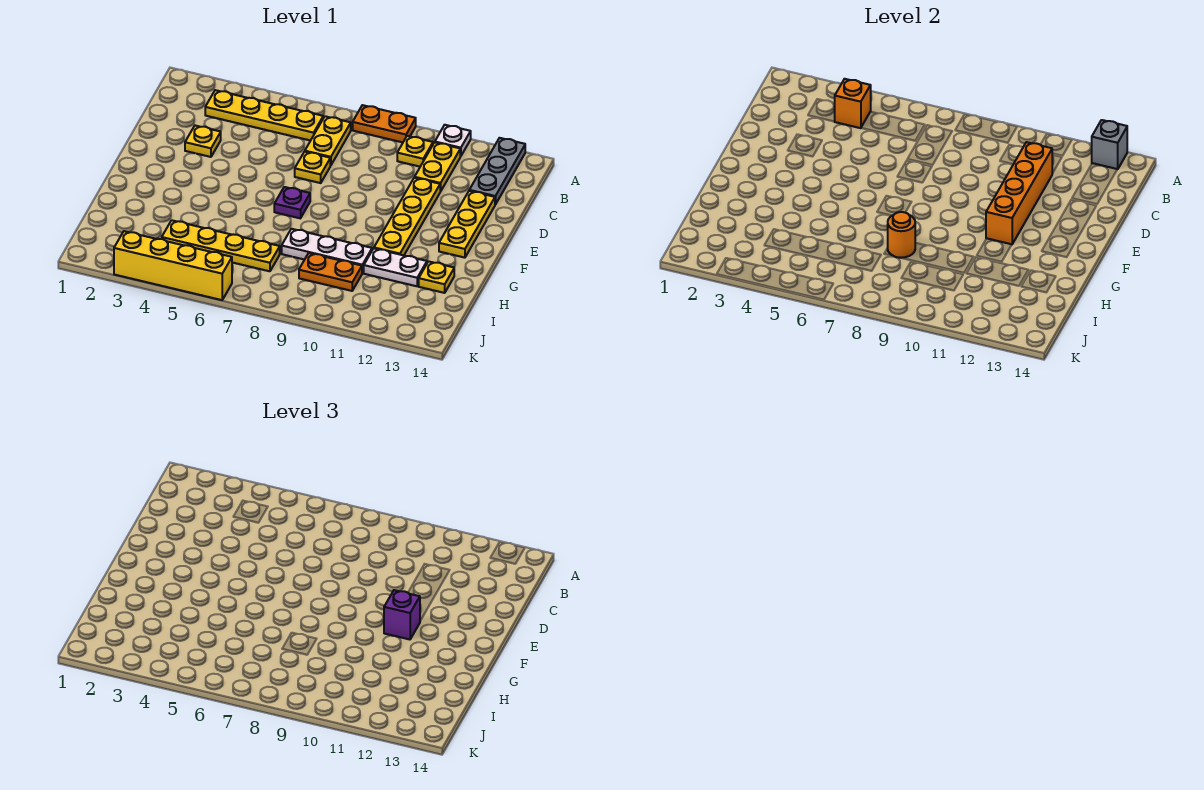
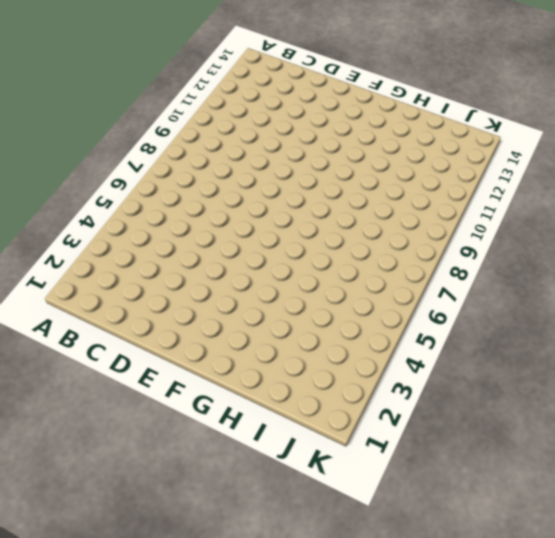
none -> orange 1x2 plate [353,105,416,142]
none -> white 1x1 plate [435,125,471,156]
none -> grey 1x3 plate [469,138,525,205]

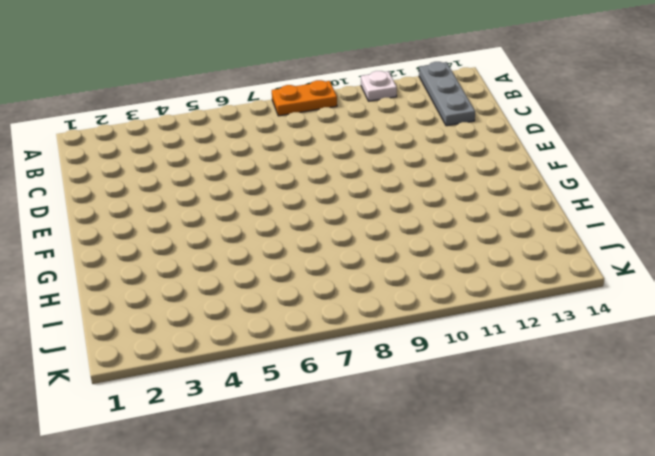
none -> yellow 1x4 plate [205,90,323,141]
none -> yellow 1x2 plate [305,116,351,165]
none -> yellow 1x1 plate [397,136,433,167]

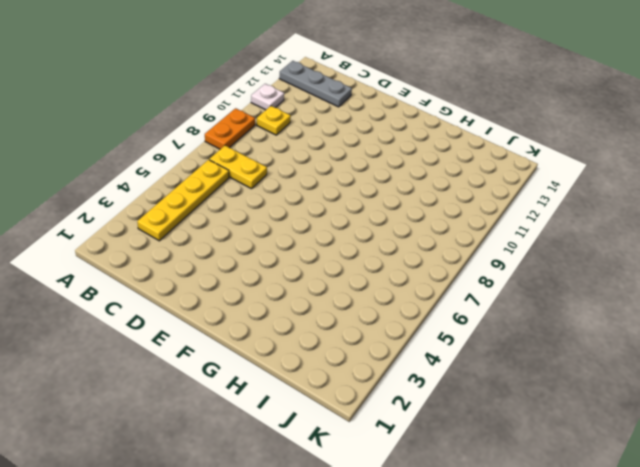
none -> yellow 1x2 plate [415,142,460,191]
none -> yellow 1x1 plate [185,126,221,157]
none -> yellow 1x1 plate [295,152,330,183]

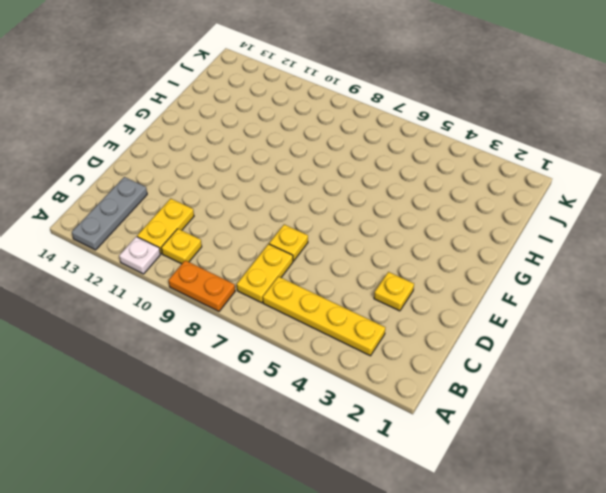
none -> yellow 1x4 plate [374,178,440,255]
none -> yellow 1x3 plate [439,191,495,258]
none -> purple 1x1 plate [274,187,310,218]

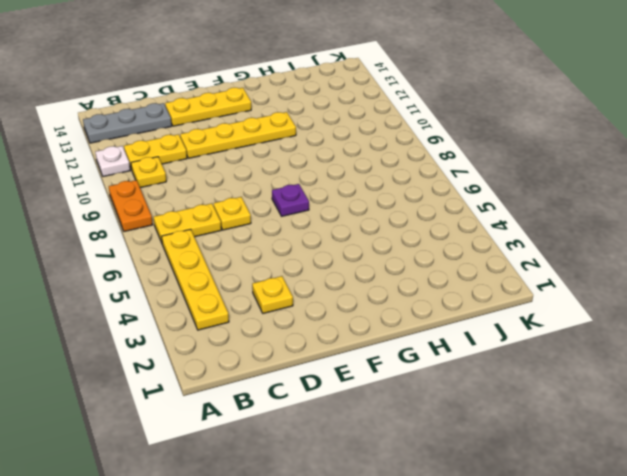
none -> white 1x3 plate [282,229,372,273]
none -> white 1x2 plate [364,248,427,286]
none -> yellow 1x1 plate [419,261,454,293]

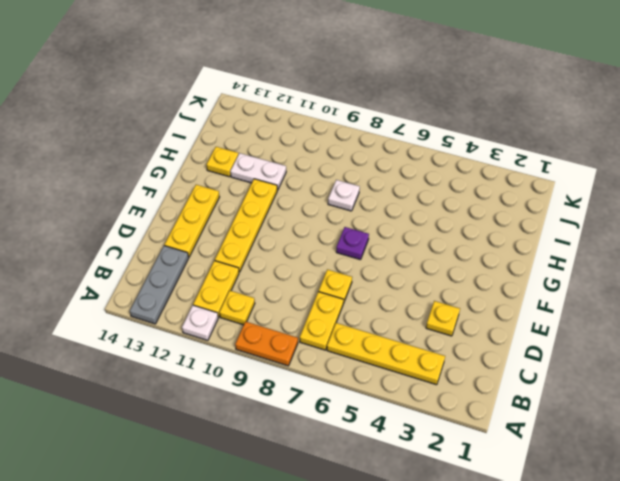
white 1x1 plate [328,180,360,211] -> white 1x3 plate [282,229,372,273]
none -> yellow 1x4 plate [162,220,280,271]
none -> orange 1x2 plate [299,253,362,291]
none -> yellow 1x4 brick [114,231,232,300]

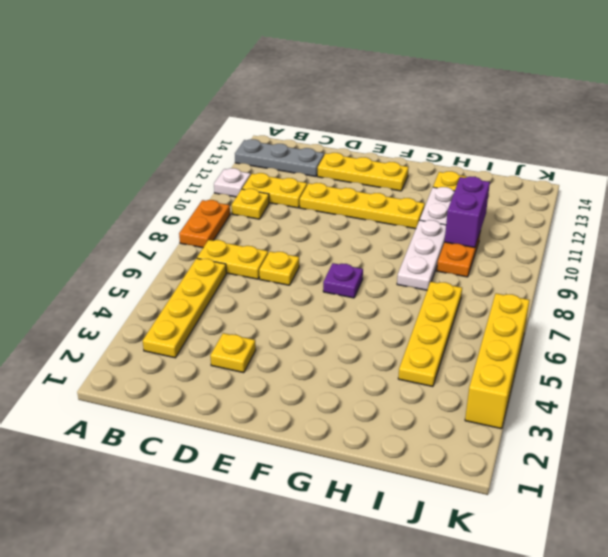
purple 1x2 brick [445,177,490,248] -> none
none -> grey 1x1 brick [1092,120,1127,169]
none -> orange 1x1 brick [834,79,871,128]
none -> orange 1x4 brick [986,142,1053,244]

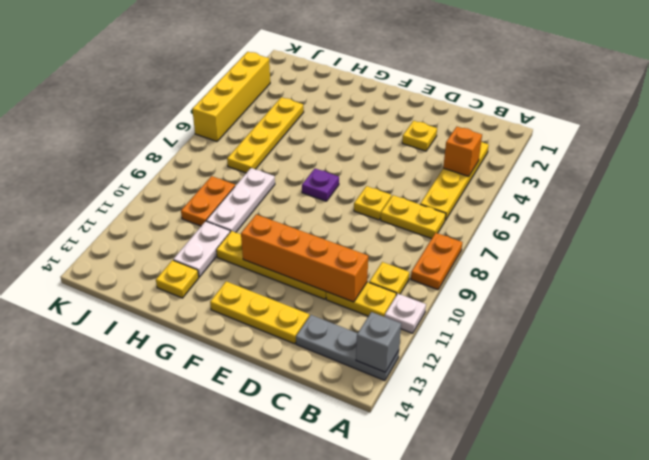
none -> orange 1x1 round brick [888,212,915,258]
none -> purple 1x1 brick [384,590,420,639]

